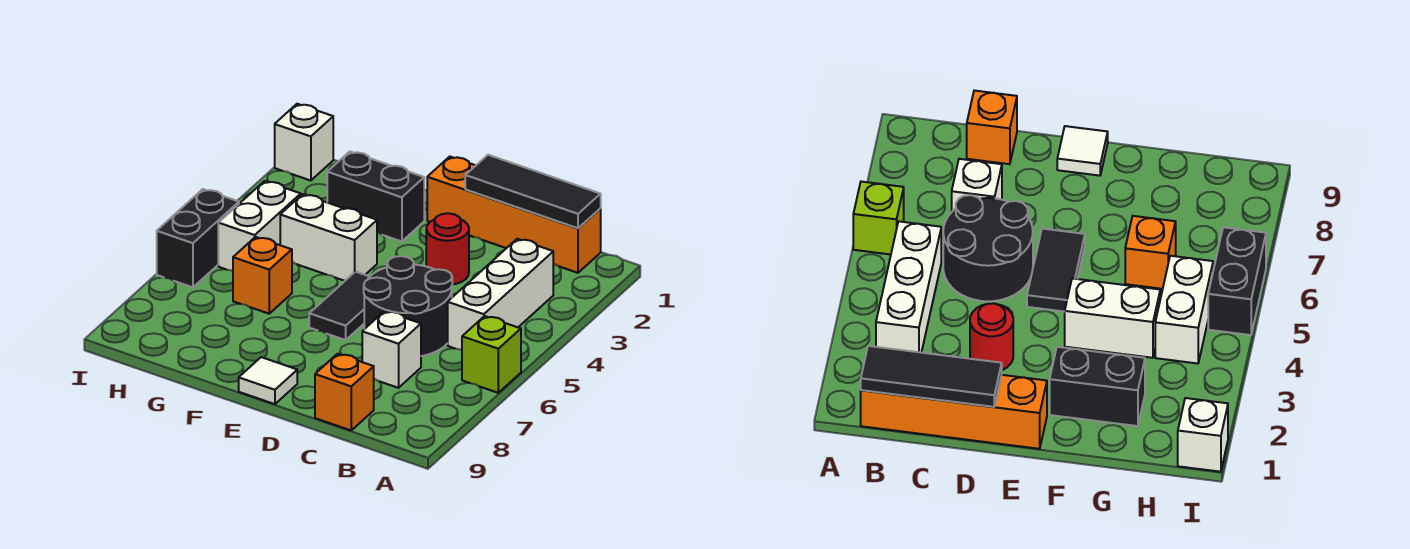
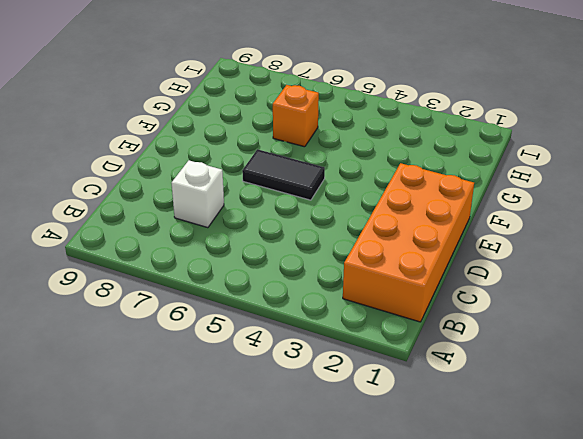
orange 2x4 brick [343,163,474,322] -> orange 1x4 brick [427,157,601,273]
none -> lime 1x1 brick [462,316,521,393]
none -> white 1x3 brick [448,239,553,350]
none -> black 2x2 round brick [364,256,452,356]

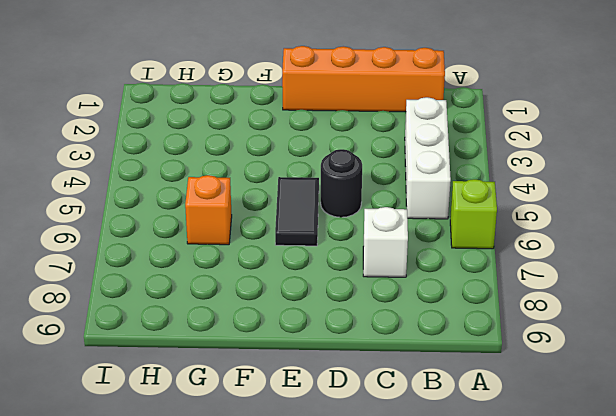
black 1x1 round brick [321,149,362,217] -> black 2x2 round brick [364,256,452,356]
none -> orange 1x1 brick [315,354,374,430]
none -> red 1x1 round brick [426,213,469,284]
none -> white 1x1 tile [239,357,297,404]

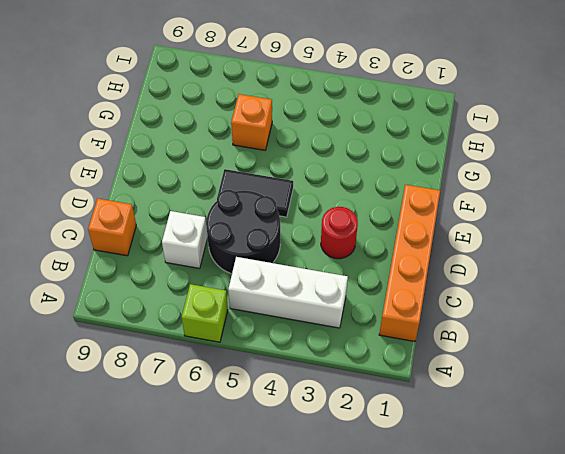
none -> white 1x1 tile [239,357,297,404]
none -> black 1x2 brick [327,152,424,242]
none -> white 1x2 brick [280,194,377,281]

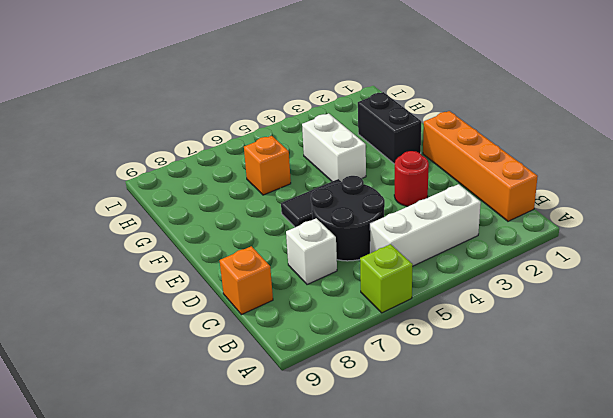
none -> white 1x1 tile [239,357,297,404]
none -> white 1x2 brick [218,181,301,271]
none -> white 1x1 brick [275,104,333,181]

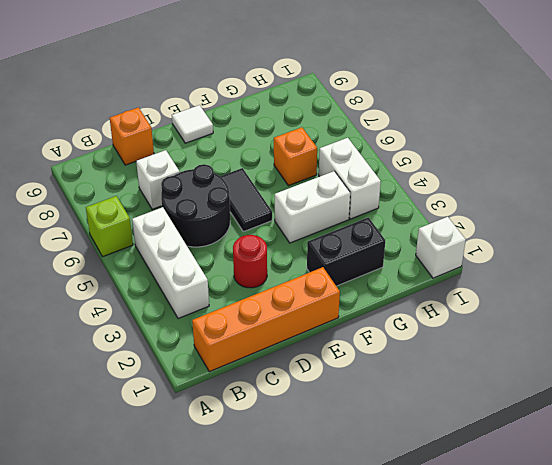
none -> black 1x2 brick [157,189,239,287]
none -> black 1x3 tile [465,155,601,228]

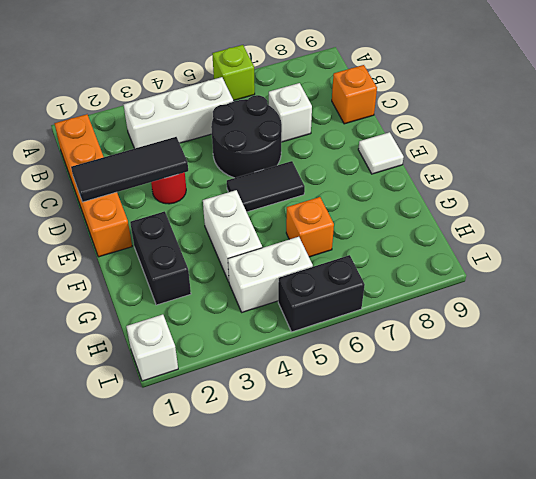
black 1x3 tile [71,137,188,202] -> black 1x3 tile turned to [465,155,601,228]

